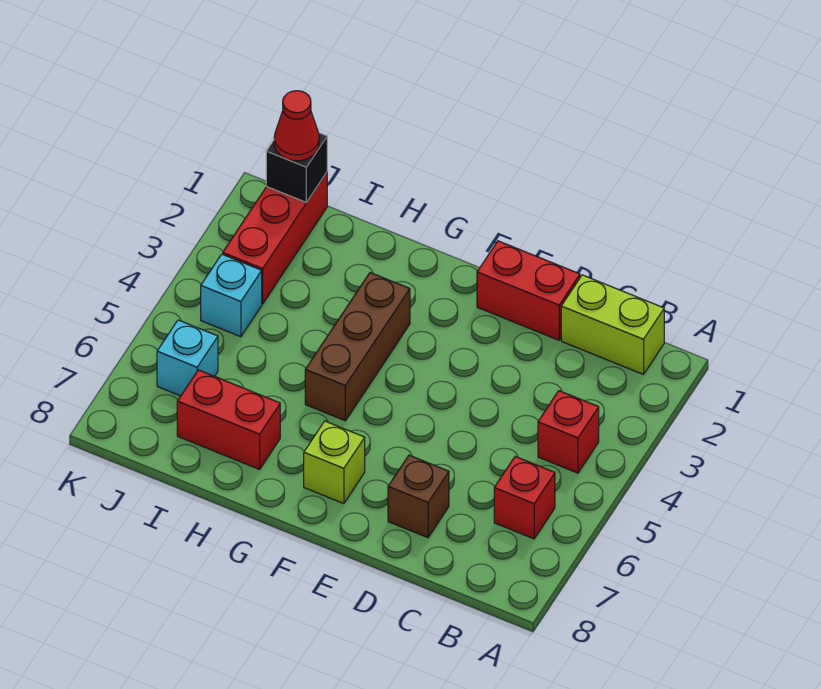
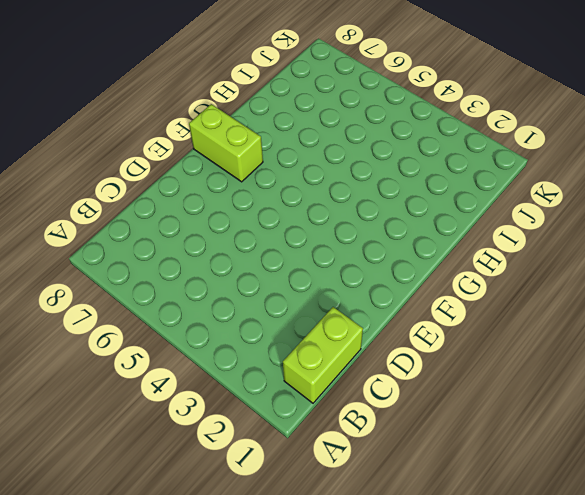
lime 1x2 brick [189,104,263,182] -> lime 1x1 brick [304,421,365,504]
none -> red 1x1 brick [538,391,599,473]
none -> red 1x1 brick [494,456,555,539]
none -> red 1x2 brick [477,241,580,340]

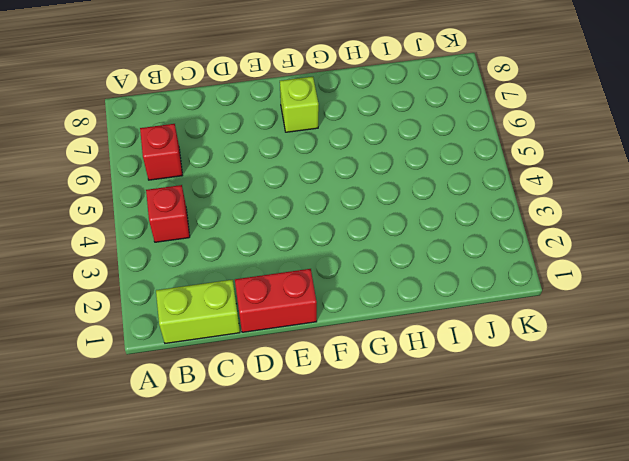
none -> brown 1x1 brick [388,455,449,538]
none -> brown 1x3 brick [305,273,410,421]
none -> red 1x2 brick [177,370,280,469]

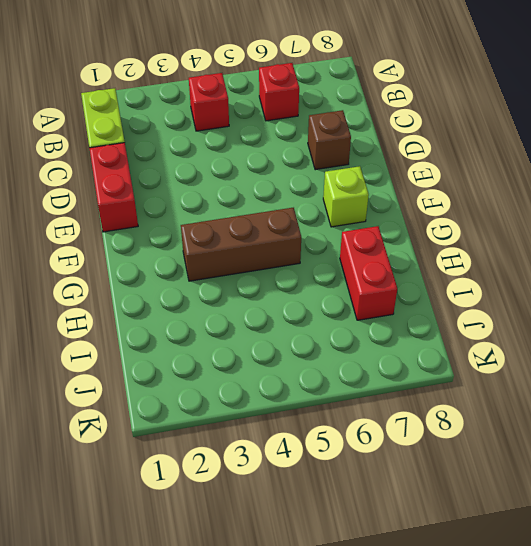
none -> red 1x3 brick [223,173,327,304]
none -> cyan 1x1 brick [201,254,262,337]
none -> cyan 1x1 brick [157,320,218,396]

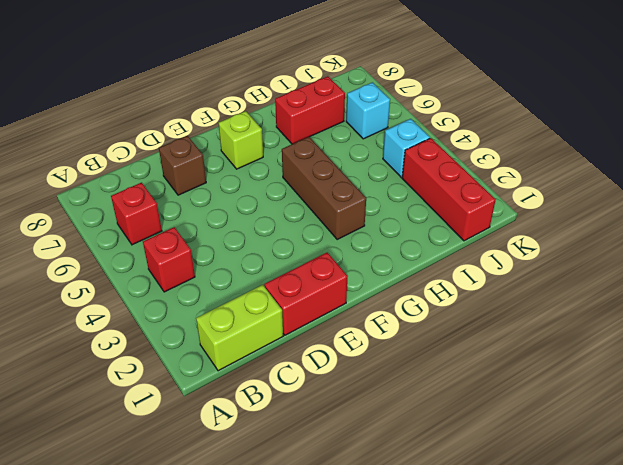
none -> black 1x1 brick [266,133,327,202]
none -> red 1x1 cone [274,91,319,161]

